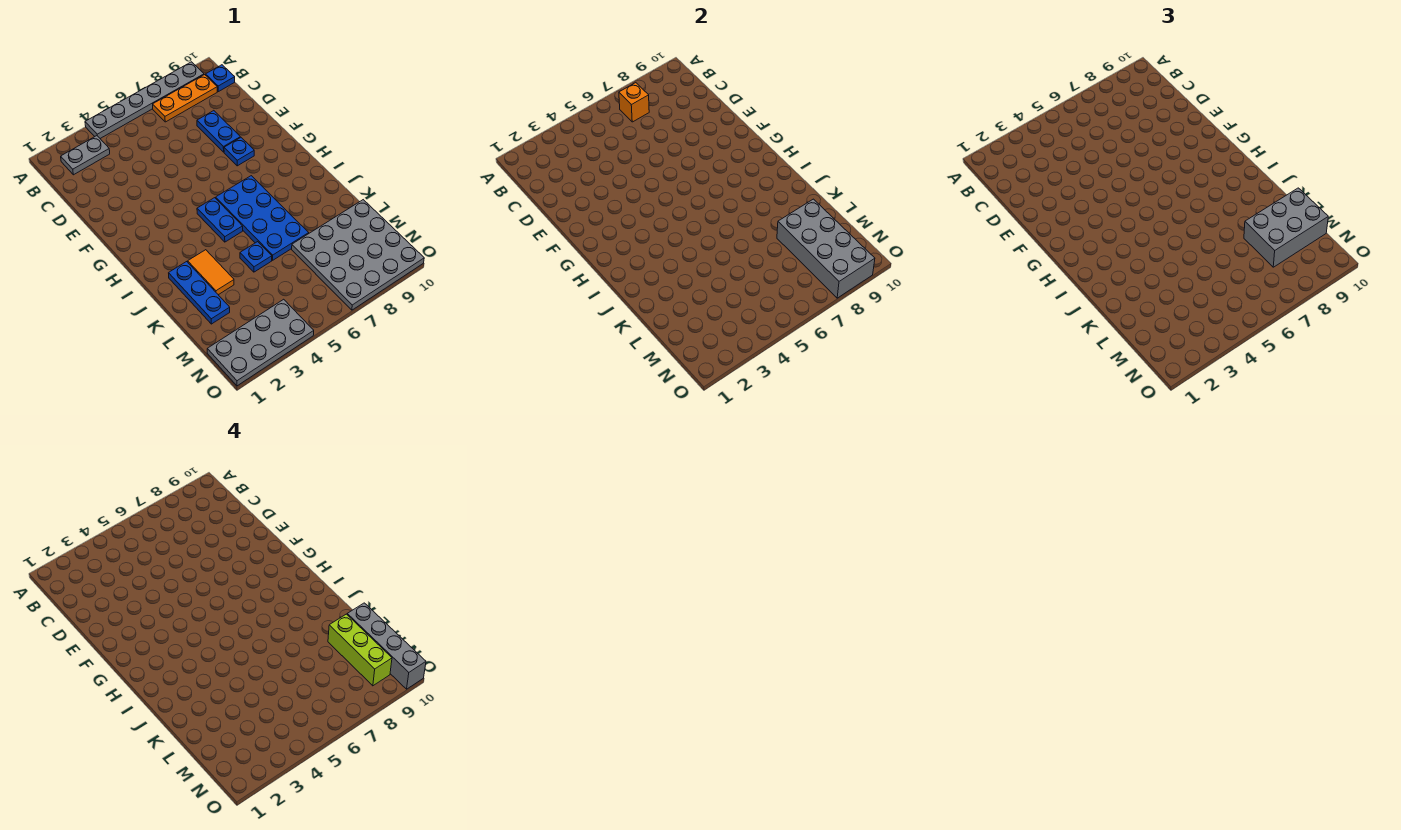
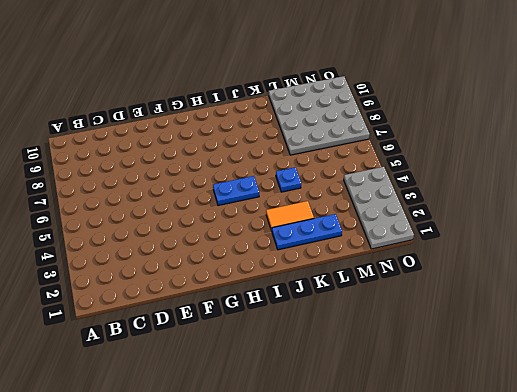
none -> grey 1x6 plate [85,62,204,138]
none -> grey 1x2 plate [61,136,110,175]
none -> orange 1x3 plate [153,75,217,122]

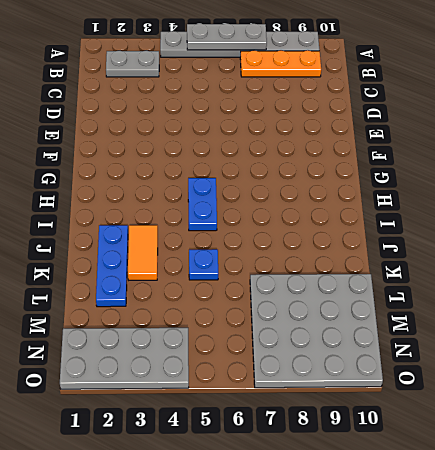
grey 1x3 plate [187,23,267,50] -> none
none -> blue 1x1 plate [206,65,235,92]
none -> blue 1x2 plate [197,111,240,152]
none -> blue 1x1 plate [224,138,254,166]

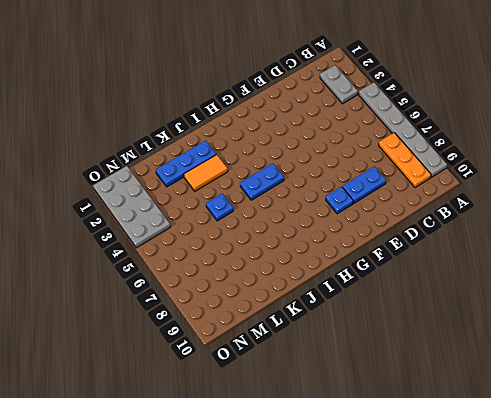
none -> blue 1x1 plate [206,65,235,92]
none -> blue 2x4 plate [216,176,309,260]
none -> grey 4x4 plate [292,200,424,310]

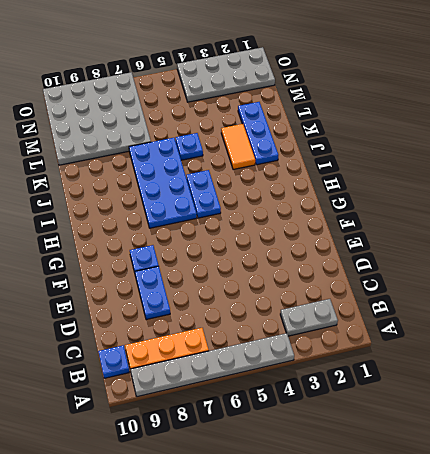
none -> orange 1x1 brick [619,83,649,122]
none -> grey 2x4 brick [777,199,875,298]
none -> grey 2x3 brick [1244,188,1328,267]

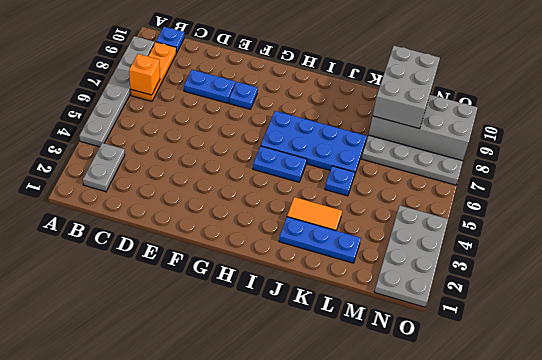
none -> lime 1x3 brick [328,614,392,686]
none -> grey 1x4 brick [347,603,426,689]

